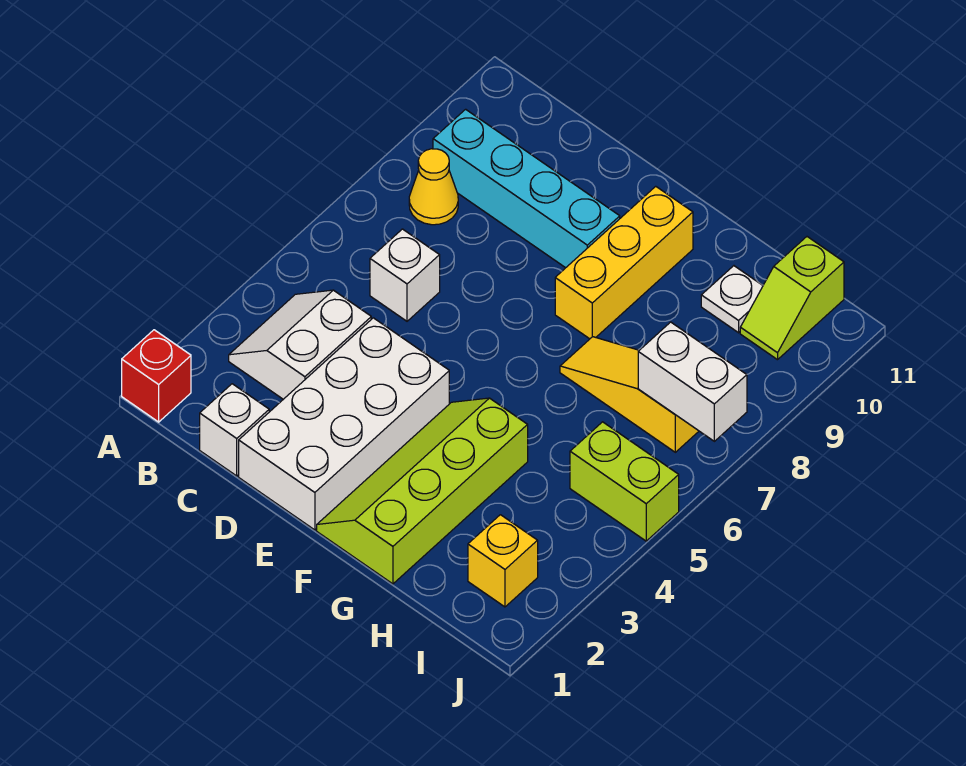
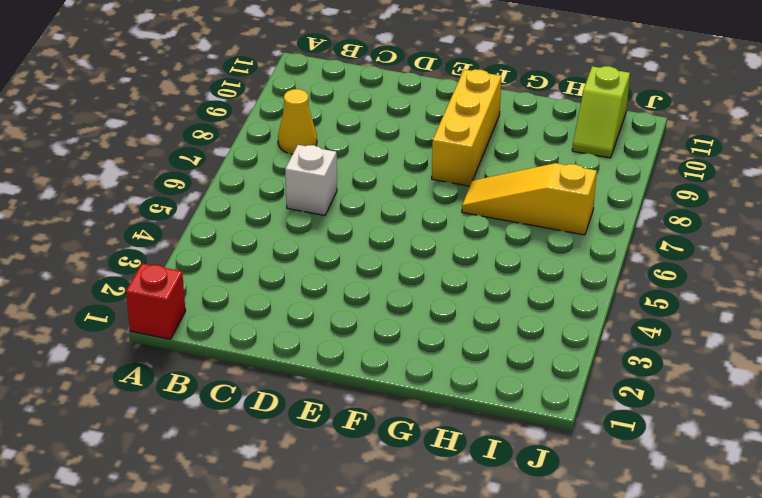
none -> white 2x2 slope [229,290,371,399]
none -> cyan 1x4 brick [433,109,620,268]
none -> white 1x1 brick [200,384,269,476]

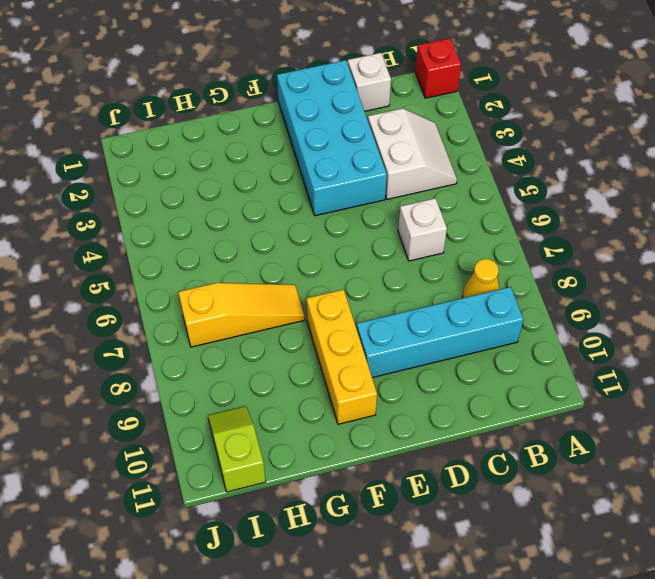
cyan 2x4 brick [277,60,387,216] -> white 2x4 brick [239,318,449,530]
none -> lime 2x4 slope [317,398,528,584]
none -> white 1x1 plate [701,266,763,333]
none -> yellow 1x1 brick [468,515,538,607]

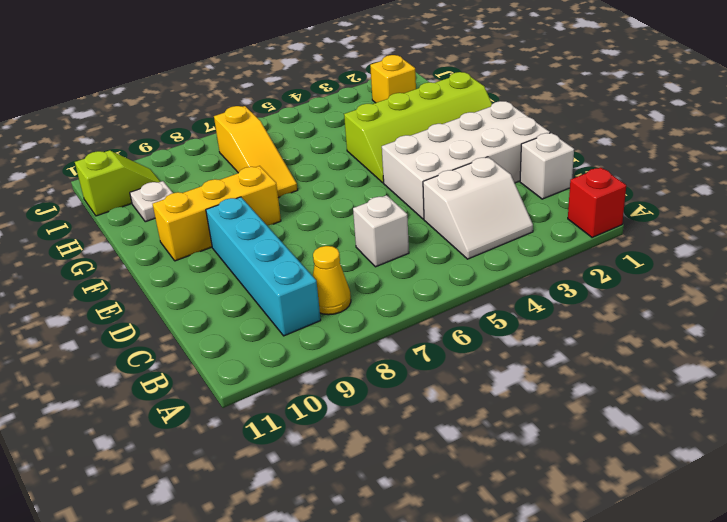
none -> lime 1x2 brick [570,422,679,541]
none -> white 1x2 brick [638,322,747,441]

